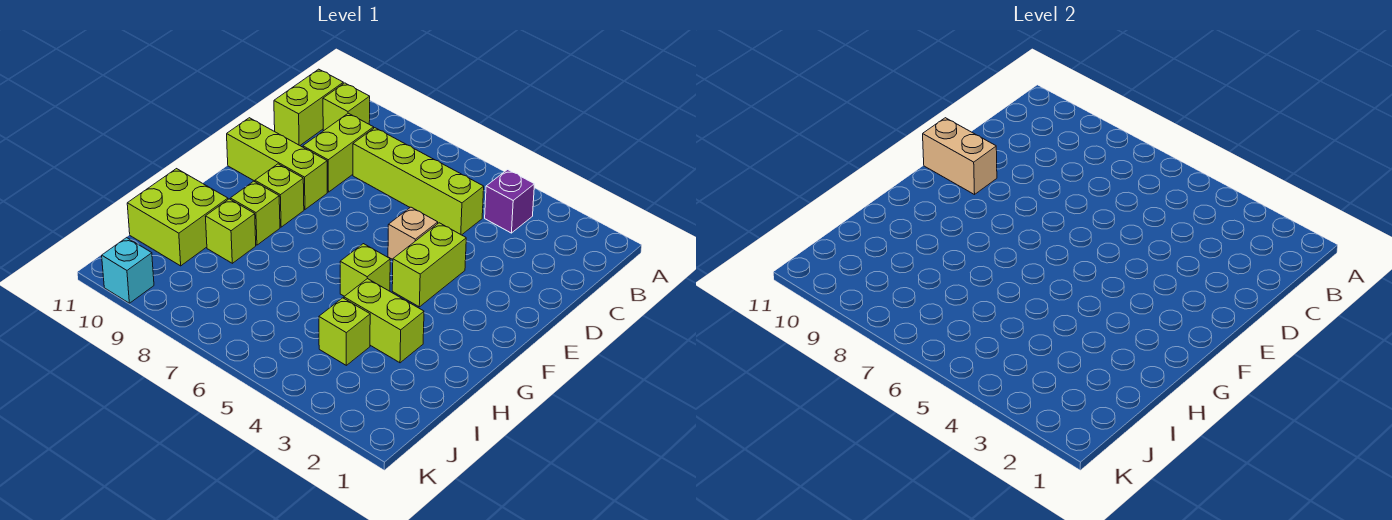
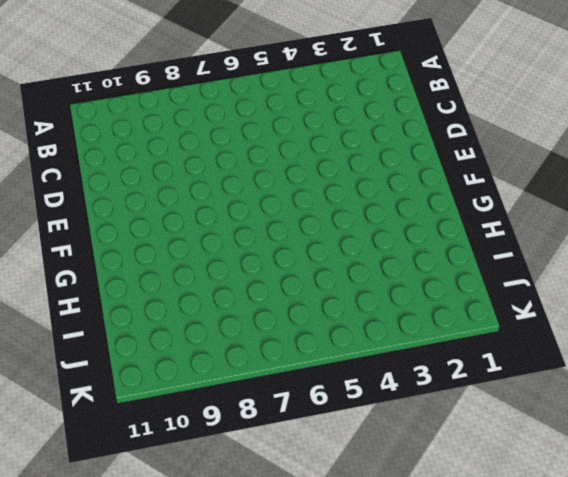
none -> purple 1x1 brick [485,170,535,233]
none -> lime 1x1 brick [323,83,370,131]
none -> lime 1x2 brick [274,69,343,145]

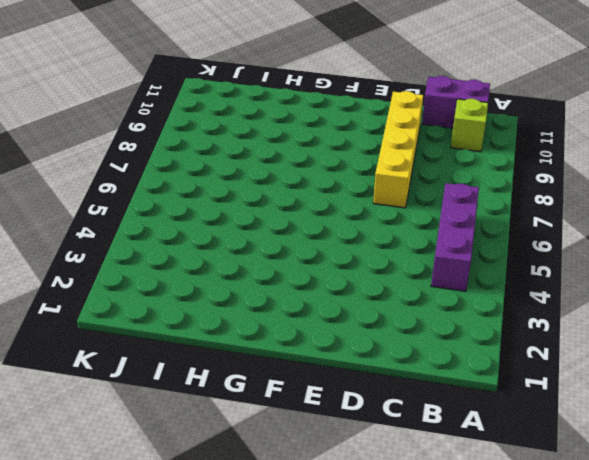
purple 1x3 brick [431,183,479,291] -> purple 1x1 brick [485,170,535,233]
purple 1x2 brick [422,76,490,128] -> lime 1x2 brick [274,69,343,145]
yellow 1x4 brick [373,91,423,208] -> lime 1x2 brick [303,113,374,192]
none -> lime 1x4 brick [353,128,484,235]
none -> lime 1x2 brick [392,223,466,307]
none -> tan 1x1 brick [388,207,438,259]

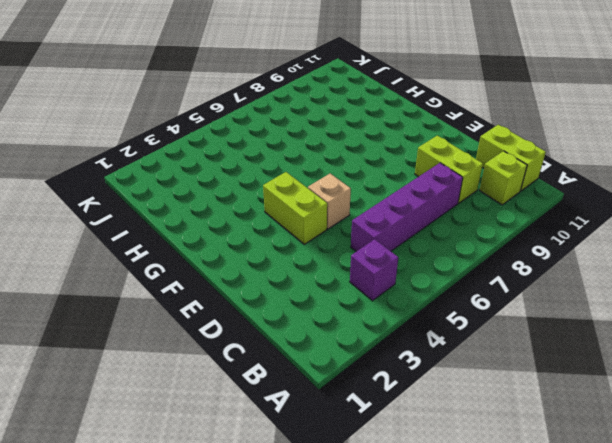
purple 1x4 brick [351,163,463,252] -> lime 1x4 brick [353,128,484,235]
none -> lime 1x3 brick [227,118,327,209]
none -> lime 1x1 brick [255,164,304,227]
none -> lime 1x1 brick [340,244,390,296]

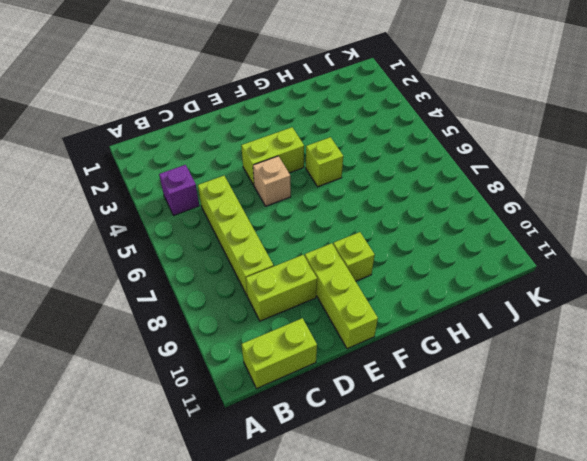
none -> lime 1x1 brick [323,83,370,131]
none -> lime 1x1 brick [230,181,280,245]
none -> lime 1x2 brick [344,279,424,363]

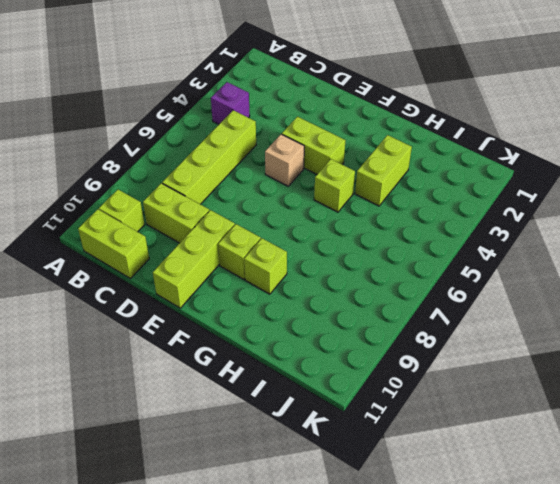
none -> lime 1x1 brick [205,199,256,263]
none -> lime 2x2 brick [127,169,228,266]
none -> lime 1x1 brick [319,298,370,365]

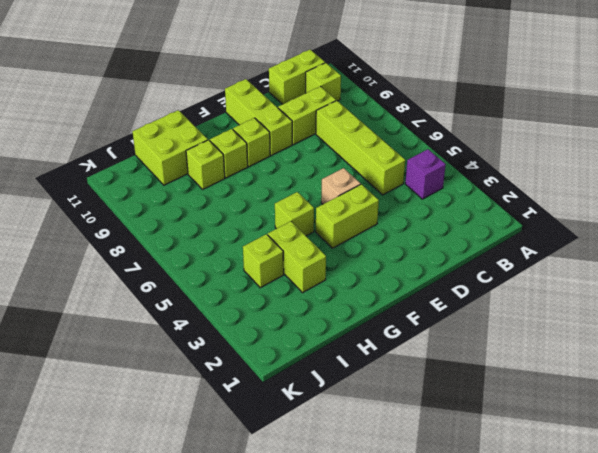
none -> cyan 1x1 brick [102,238,154,303]
none -> tan 1x2 brick [923,118,997,195]

